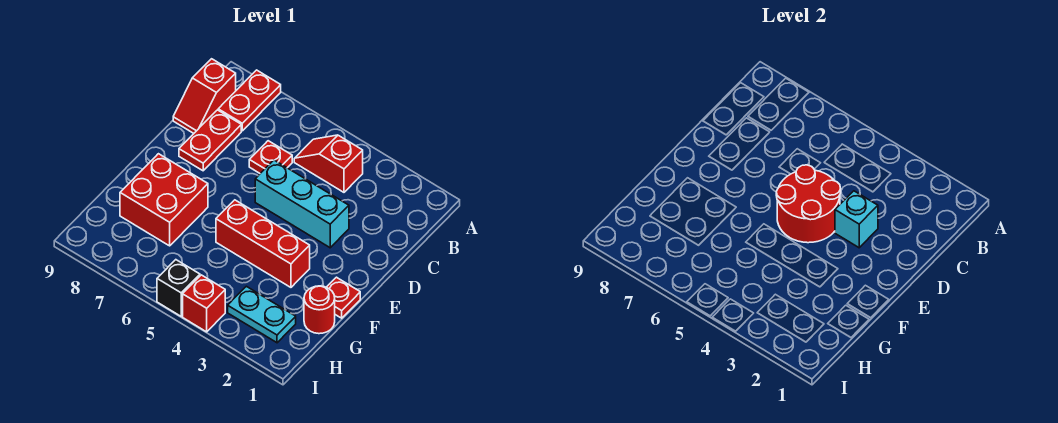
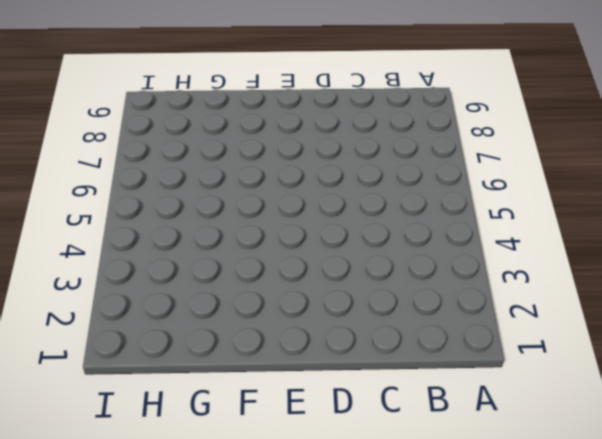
none -> red 1x2 plate [218,70,281,131]
none -> red 1x2 slope [294,135,363,192]
none -> red 1x2 slope [173,59,236,133]

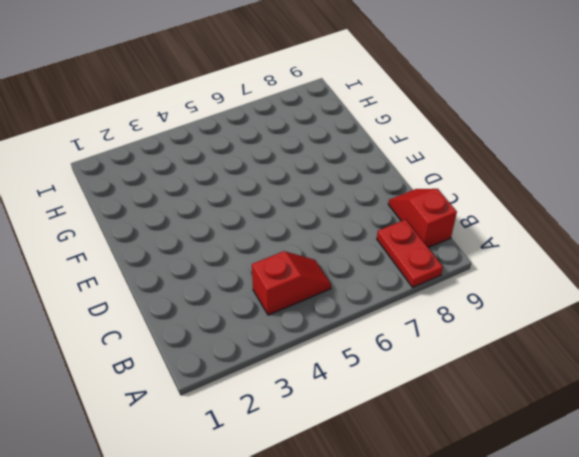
none -> red 1x1 plate [249,141,292,173]
none -> red 1x2 plate [179,110,241,171]
none -> cyan 1x3 brick [255,160,349,248]

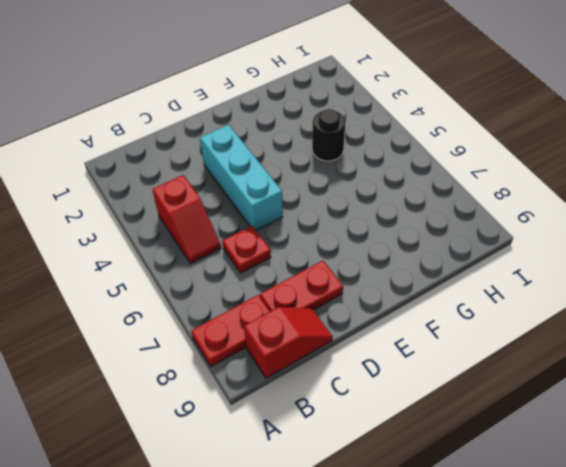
black 1x1 round brick [312,109,345,161] -> none
none -> red 1x1 plate [327,277,360,318]
none -> red 1x3 brick [216,200,310,287]
none -> red 2x2 brick [120,154,208,246]

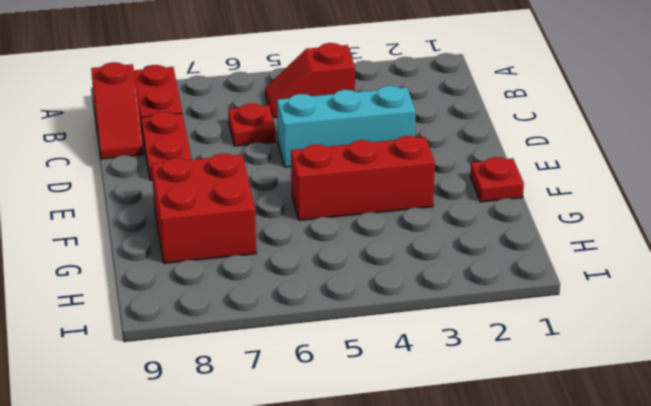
none -> red 1x1 round brick [304,286,335,334]
none -> cyan 1x2 plate [228,286,296,343]
none -> red 1x1 brick [183,275,225,332]

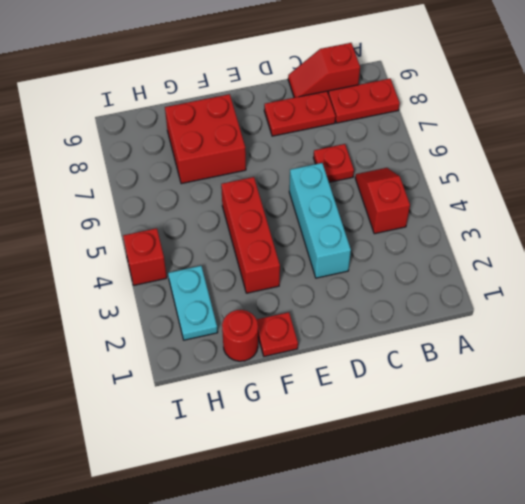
none -> black 1x1 brick [157,260,200,316]
none -> cyan 1x1 brick [835,191,878,248]
none -> red 2x2 round brick [776,165,841,243]

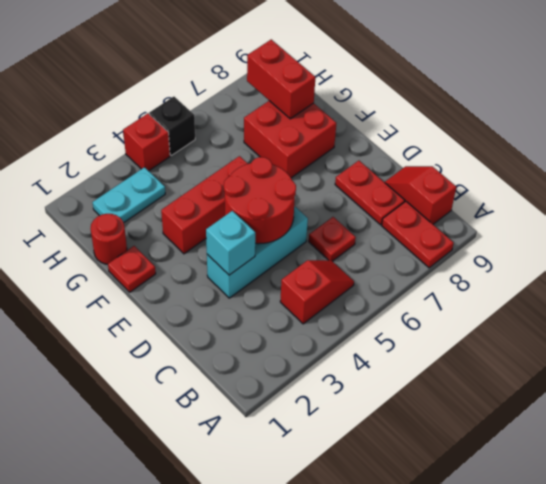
red 1x2 brick [247,40,315,119] -> none

